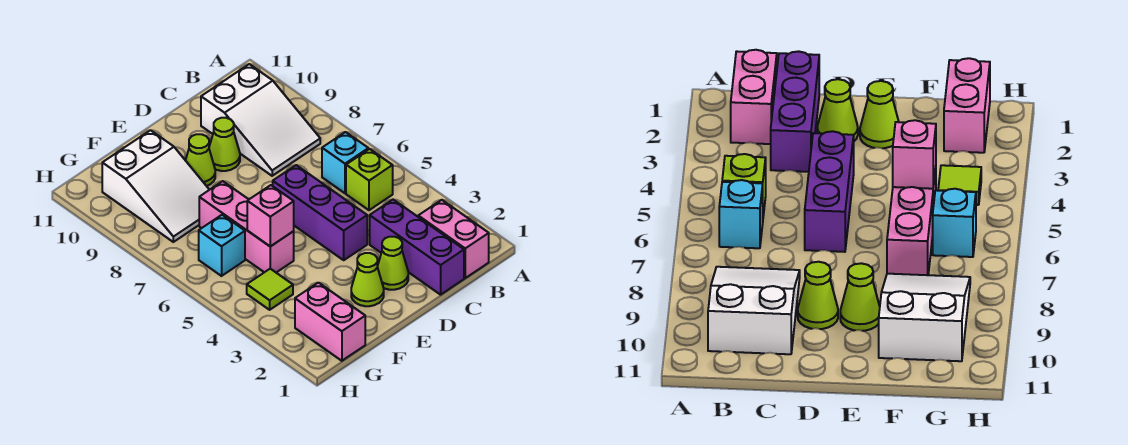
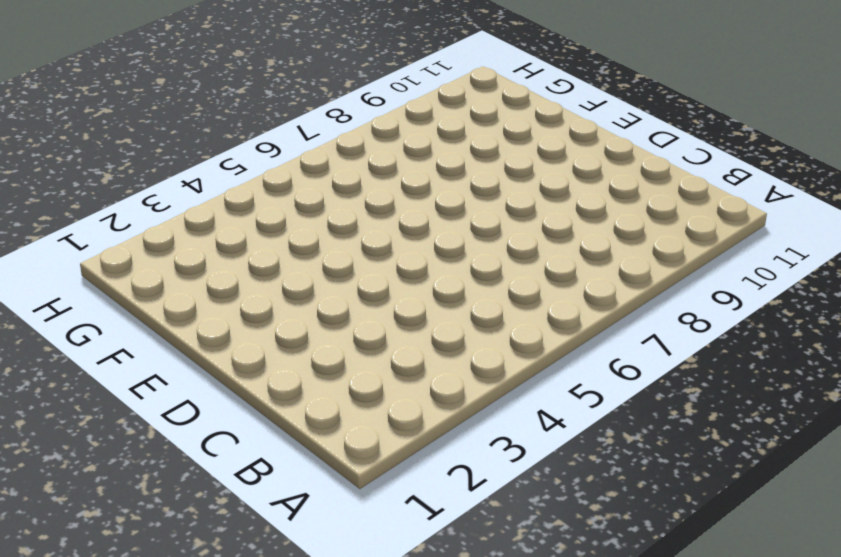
none -> pink 1x2 brick [418,200,489,278]
none -> lime 1x1 brick [346,149,393,210]
none -> cyan 1x1 brick [322,132,368,193]

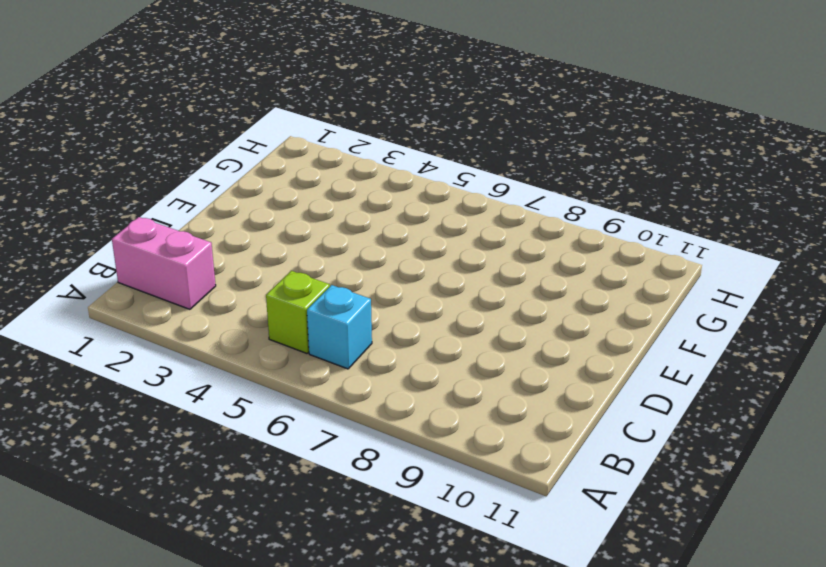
none -> white 2x3 slope [201,64,320,176]
none -> purple 1x3 brick [370,200,464,295]
none -> lime 1x1 cone [377,237,408,290]

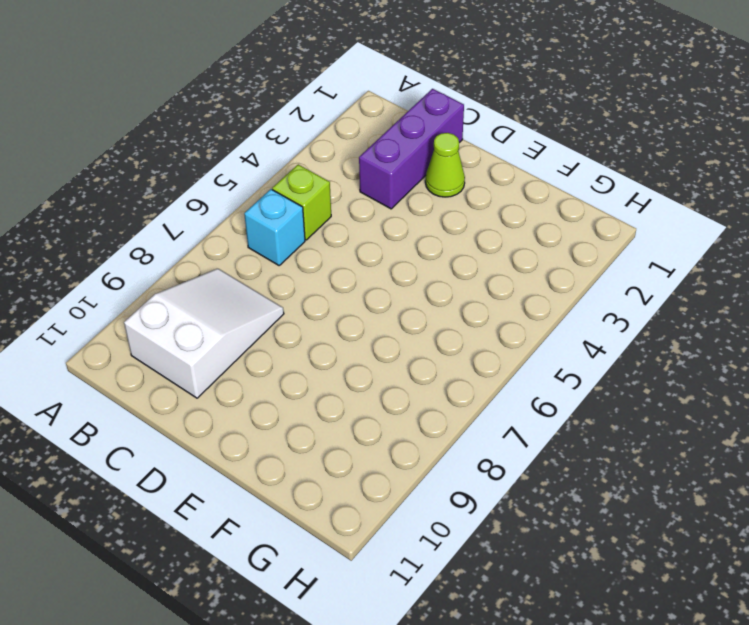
none -> pink 1x2 brick [418,200,489,278]
none -> purple 1x3 brick [273,165,367,260]
none -> lime 1x1 cone [209,118,240,171]

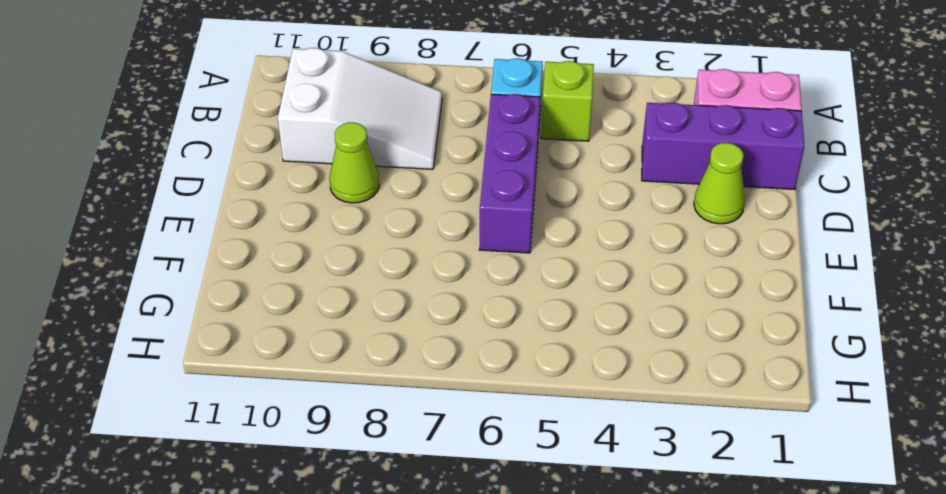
purple 1x3 brick [480,94,540,253] -> purple 1x3 brick turned to [273,165,367,260]
none -> lime 1x1 cone [351,253,384,306]
none -> lime 1x1 cone [185,134,215,186]
none -> pink 1x3 brick [199,181,294,272]

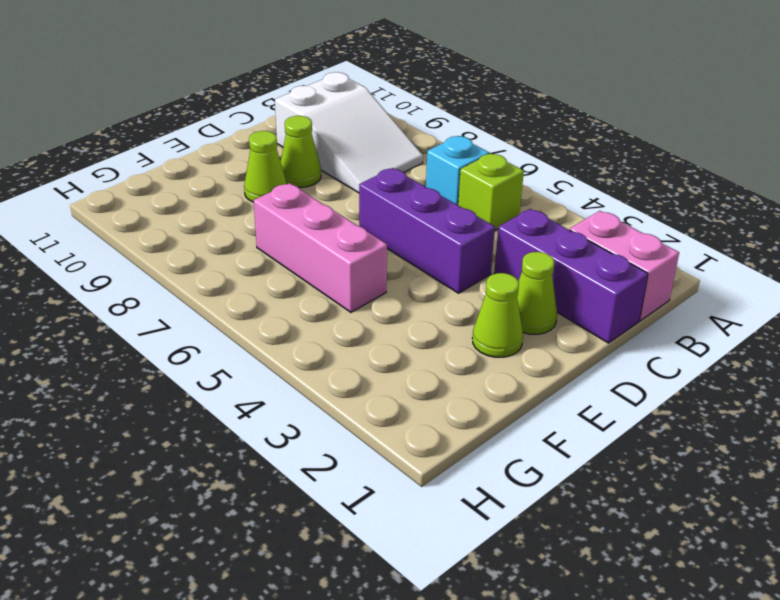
none -> white 2x3 slope [102,130,209,242]
none -> pink 1x2 brick [295,283,365,361]
none -> lime 1x1 tile [247,269,293,310]

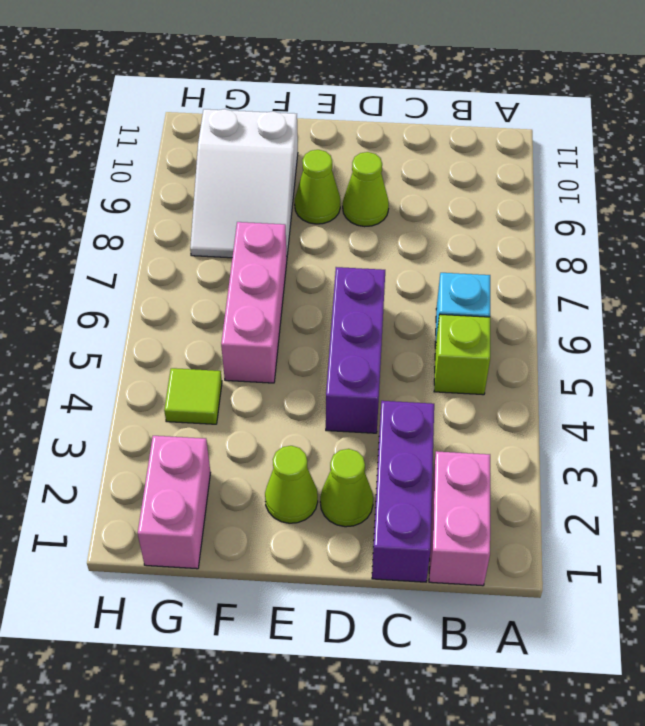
none -> white 2x3 slope [201,64,320,176]
none -> cyan 1x1 brick [199,215,245,276]
none -> pink 1x1 brick [247,185,294,246]

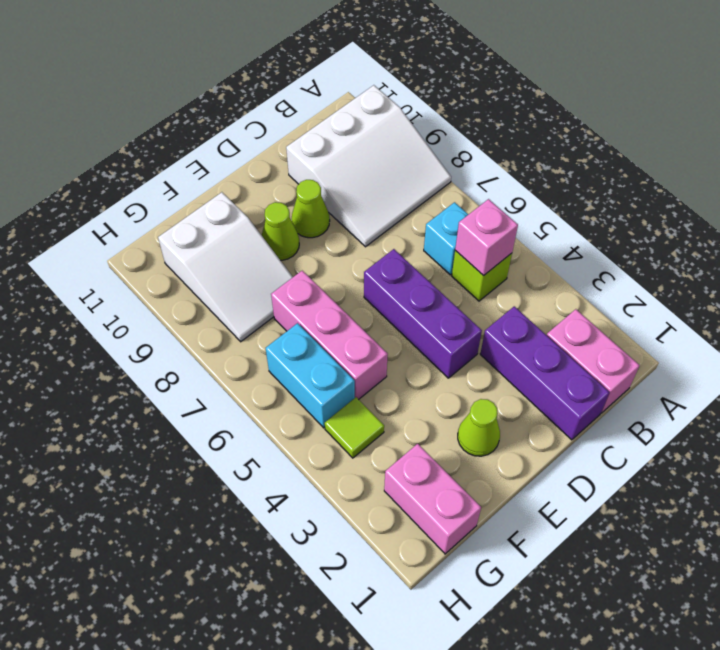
white 3x3 slope [286,85,451,247] -> white 2x3 slope [201,64,320,176]
pink 1x1 brick [455,199,518,276] -> pink 1x1 brick moved to [247,185,294,246]
cyan 1x2 brick [266,323,355,428] -> cyan 1x1 brick [199,215,245,276]
none -> lime 1x1 cone [377,237,408,290]

